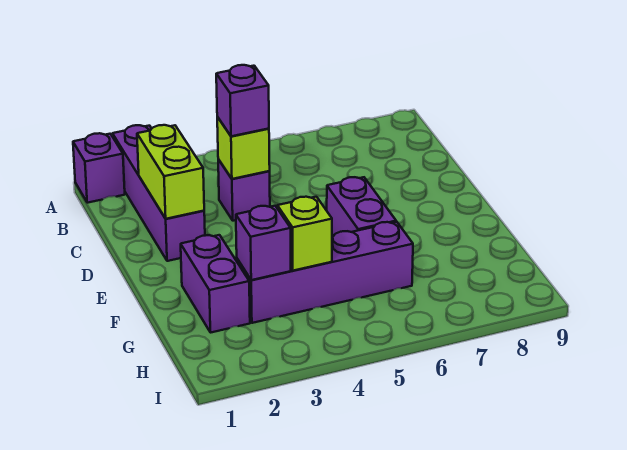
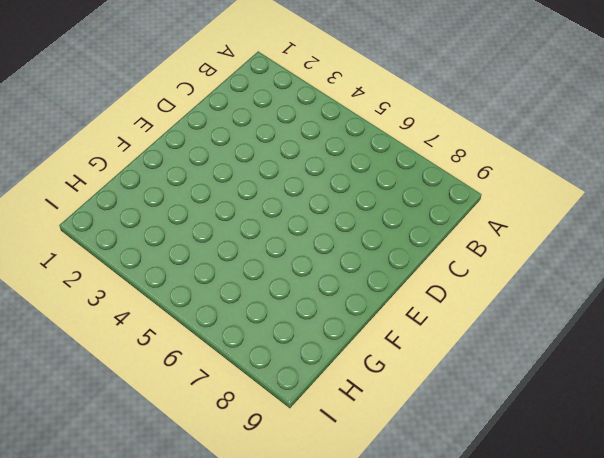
none -> purple 1x1 brick [73,133,125,203]
none -> purple 1x4 brick [112,125,205,261]

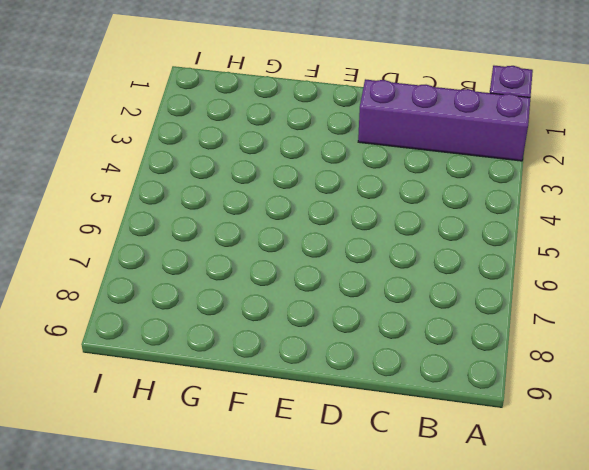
none -> purple 1x1 brick [218,159,270,221]
none -> purple 1x2 brick [327,177,396,236]

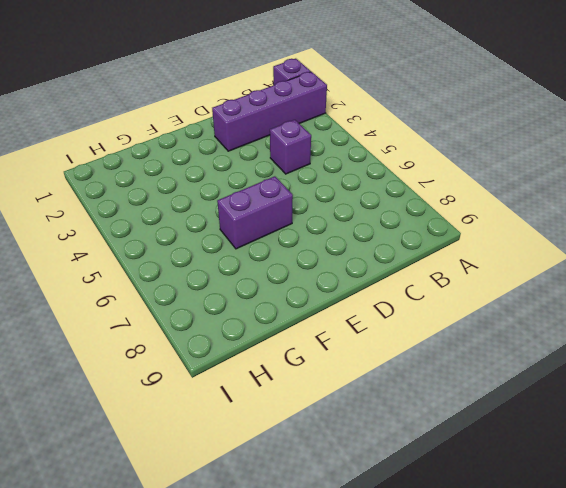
none -> purple 1x2 brick [181,235,250,333]
none -> purple 1x4 brick [237,222,413,323]

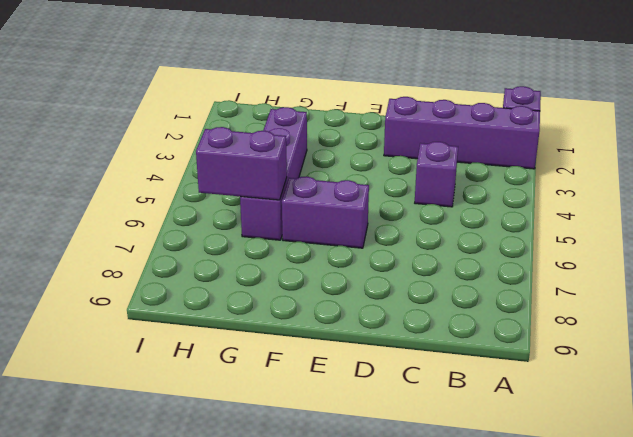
purple 1x2 brick [196,127,287,200] -> purple 1x2 brick moved to [181,235,250,333]
none -> lime 1x2 brick [137,125,204,219]
none -> lime 1x1 brick [217,117,270,179]

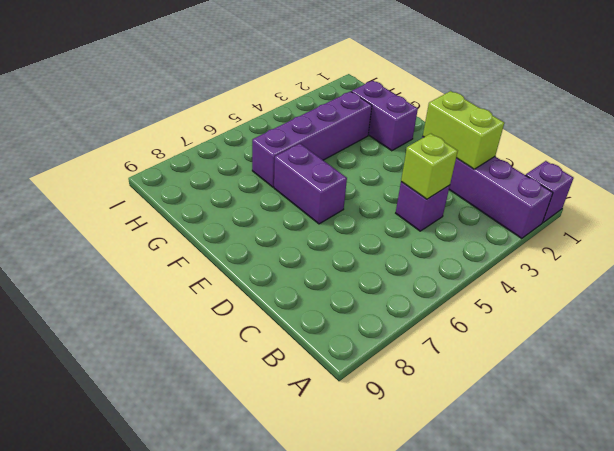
none -> purple 1x1 brick [236,206,291,280]
none -> lime 1x1 brick [277,197,332,271]

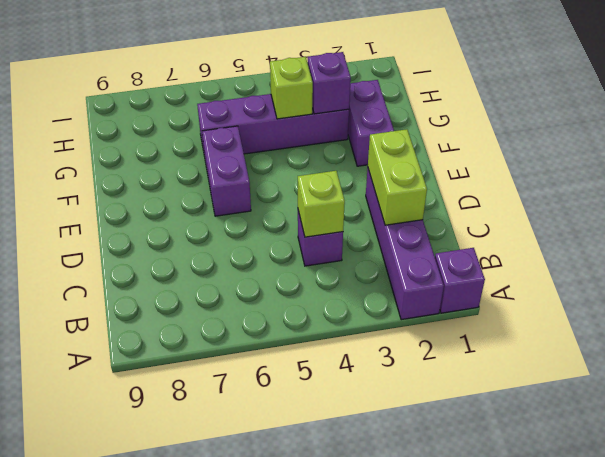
none -> purple 1x1 brick [216,65,269,136]

